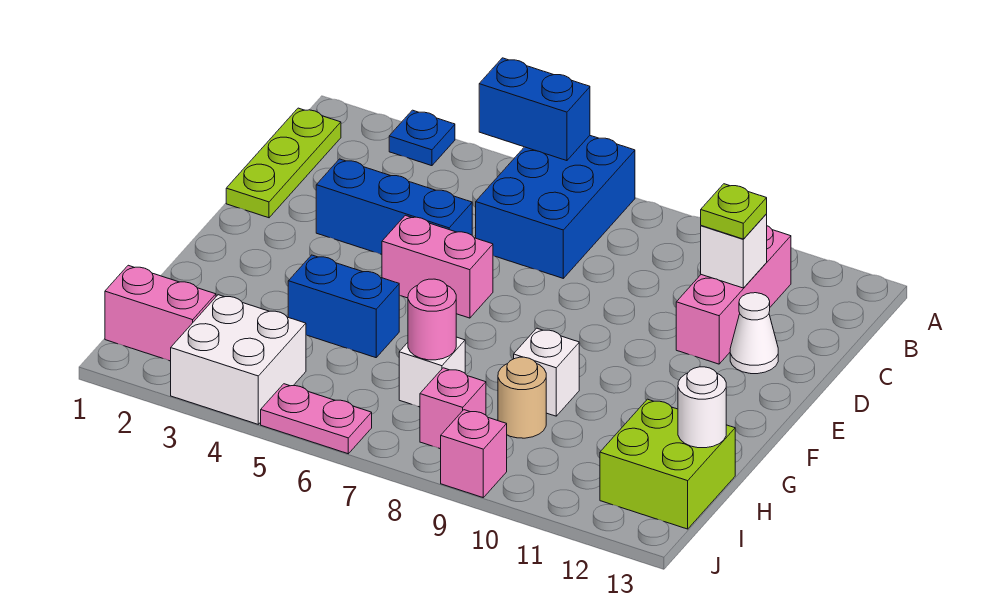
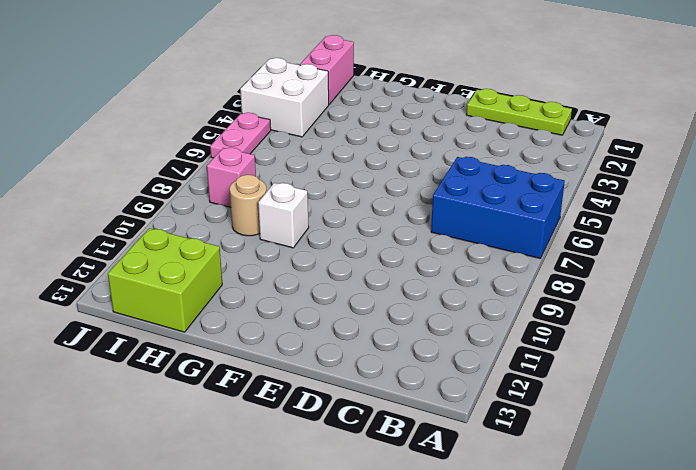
none -> blue 1x1 plate [389,110,455,166]
none -> pink 1x3 brick [676,226,791,364]
none -> blue 1x3 brick [316,159,472,255]

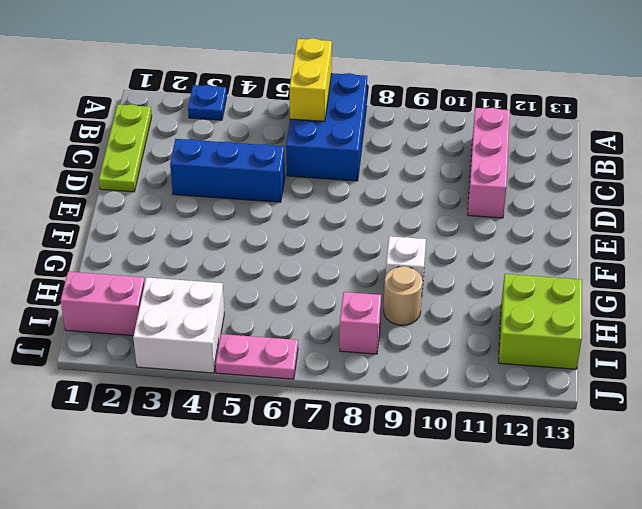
yellow 1x2 brick [290,38,332,121] -> blue 1x2 brick [479,58,590,161]
none -> white 1x1 cone [730,293,778,374]
none -> pink 1x2 brick [382,215,493,318]
none -> blue 1x2 brick [288,255,399,358]

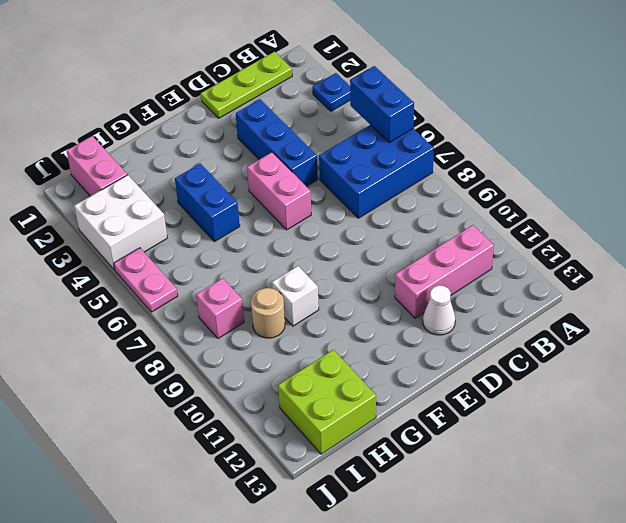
none -> white 1x1 brick [399,337,465,407]
none -> pink 1x1 brick [441,410,507,497]
none -> white 1x1 brick [701,214,767,288]

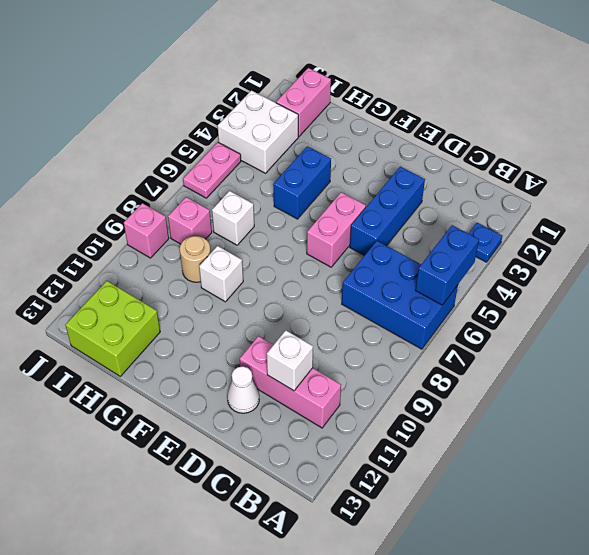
none -> lime 1x3 plate [226,108,341,218]
none -> pink 1x1 round brick [408,279,456,360]
none -> white 1x1 round brick [678,367,726,448]

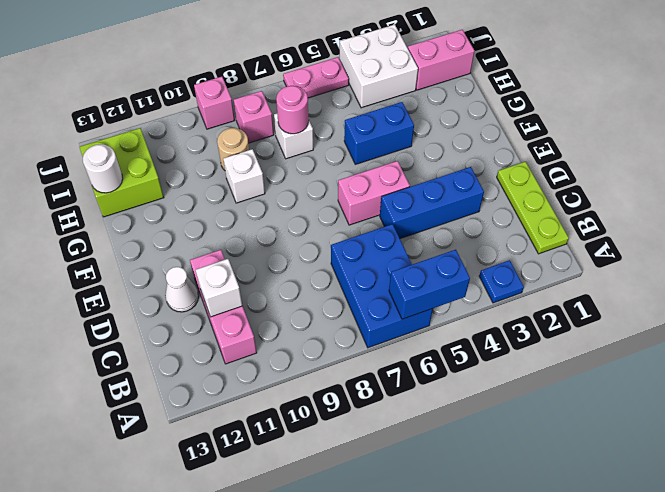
none -> lime 1x1 plate [701,184,767,239]

